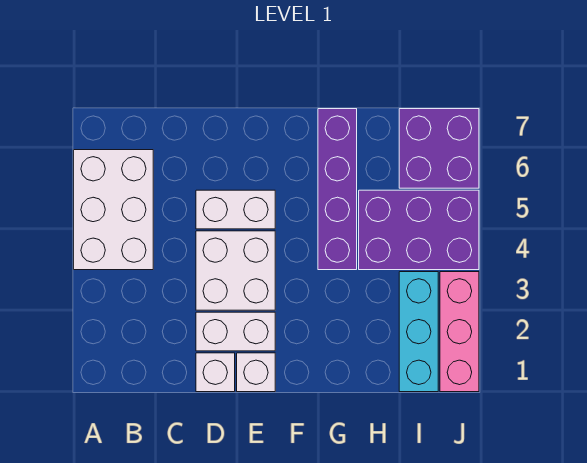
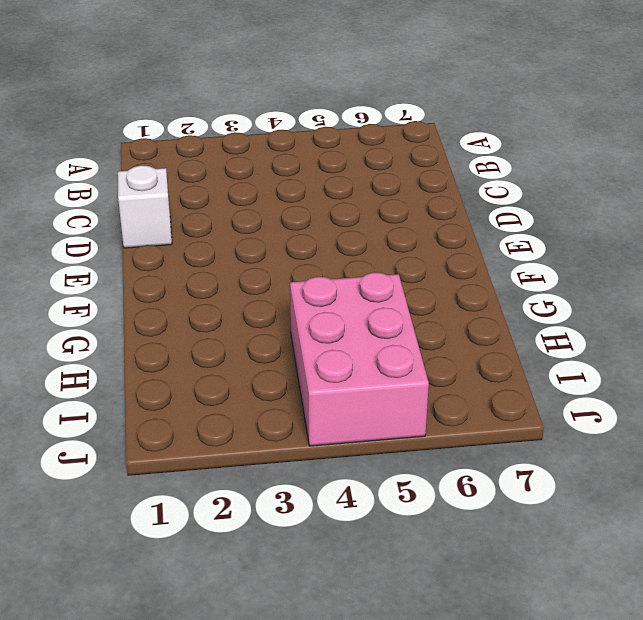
pink 2x3 brick [290,272,429,446] -> purple 2x3 brick [359,190,479,270]
none -> white 2x3 brick [74,150,153,270]
none -> white 1x2 brick [196,312,275,351]

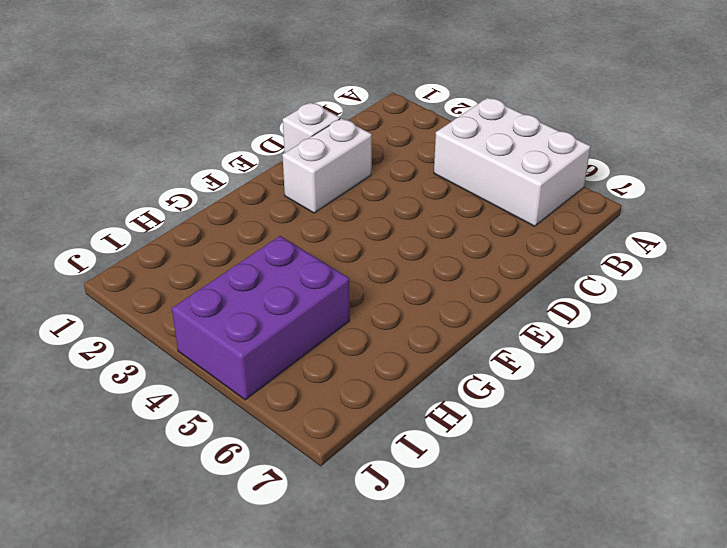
none -> white 2x2 brick [196,231,275,310]
none -> white 1x2 brick [196,190,275,229]

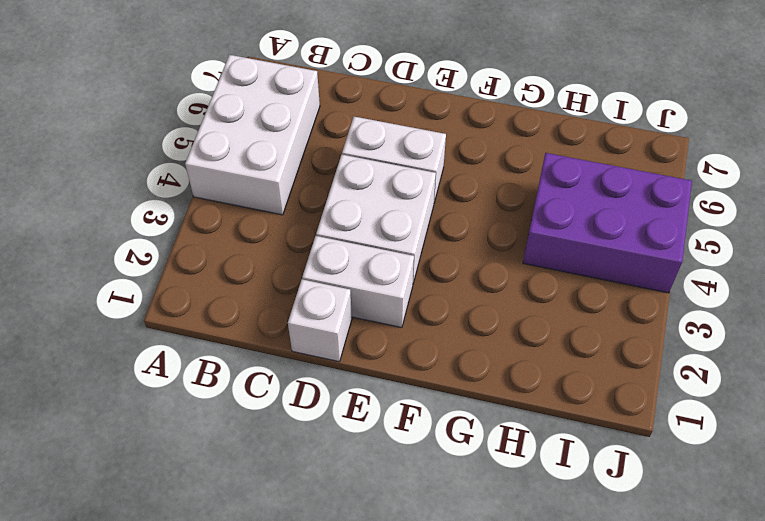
none -> white 1x1 brick [237,353,275,392]
none -> purple 1x4 brick [318,109,357,270]

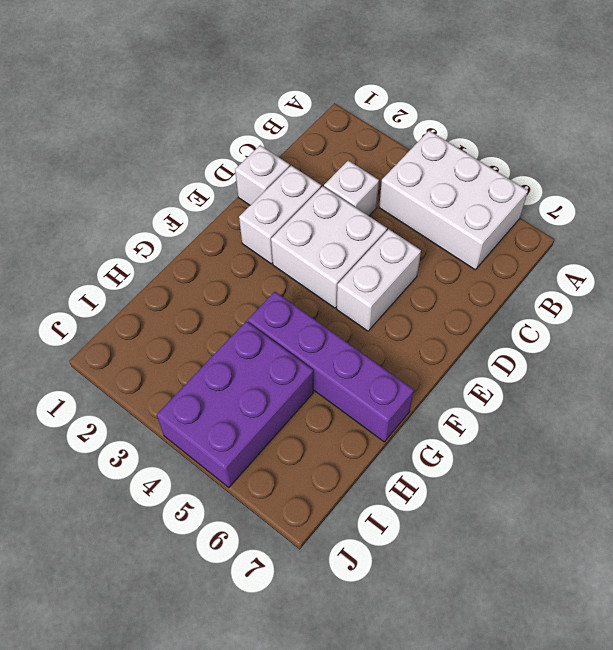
white 1x1 brick [324,160,379,216] -> white 1x1 brick moved to [237,353,275,392]
none -> cyan 1x3 brick [399,272,438,392]
none -> purple 2x2 brick [399,109,479,188]

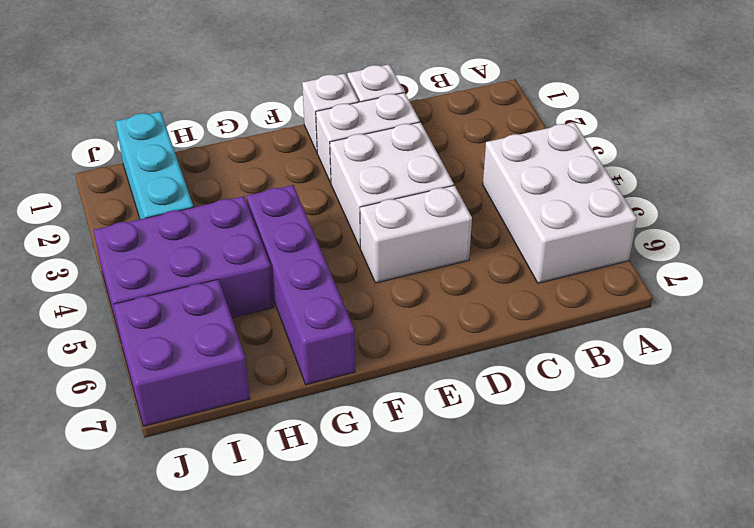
none -> pink 1x3 brick [440,272,479,392]

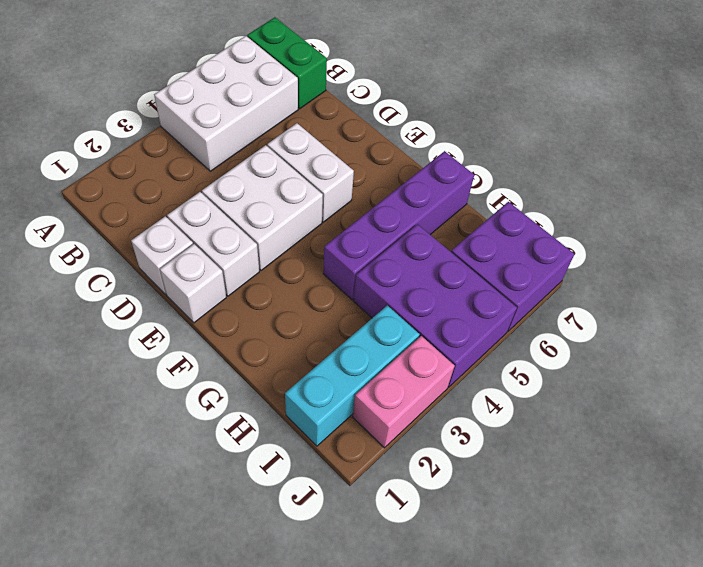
green 1x2 brick [247,17,327,109] -> none
pink 1x2 brick [353,336,455,448] -> pink 1x3 brick [440,272,479,392]

